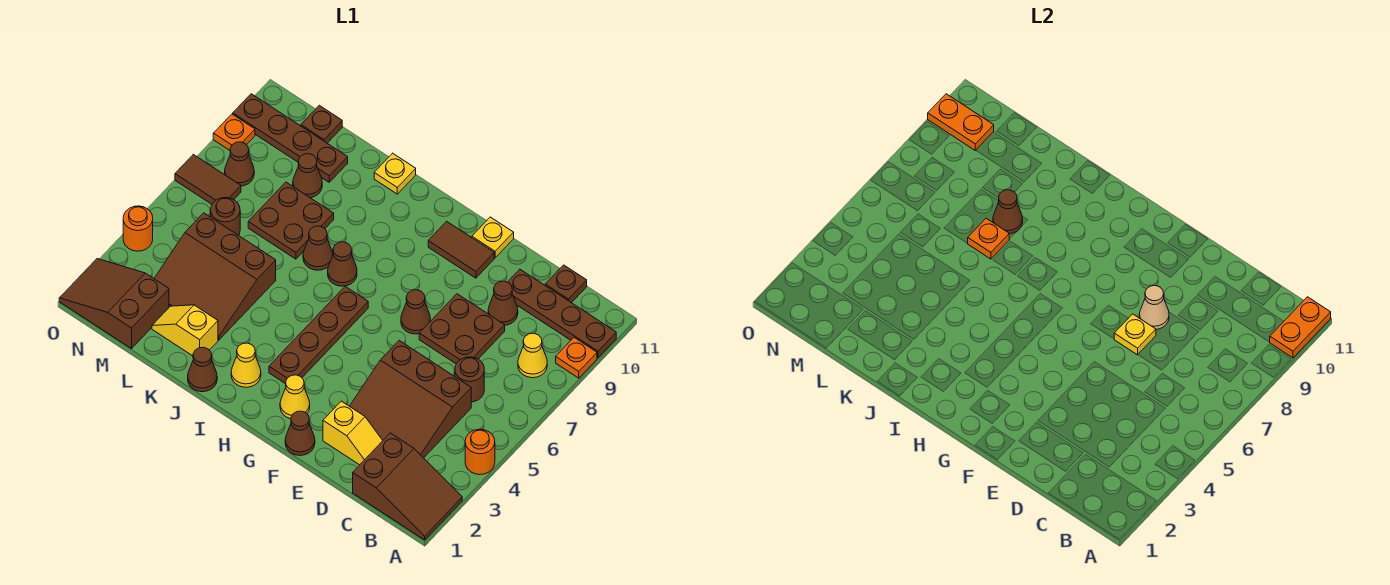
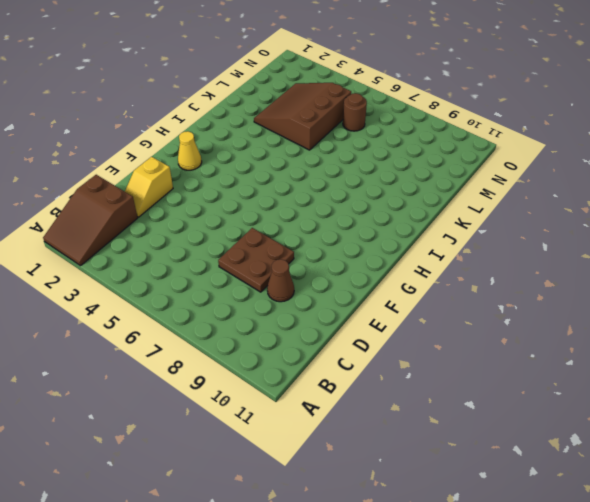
none -> orange 1x1 round brick [465,429,495,475]
none -> orange 1x1 plate [556,338,597,378]
none -> brown 1x4 plate [508,269,616,358]
none -> yellow 1x1 cone [518,333,547,378]

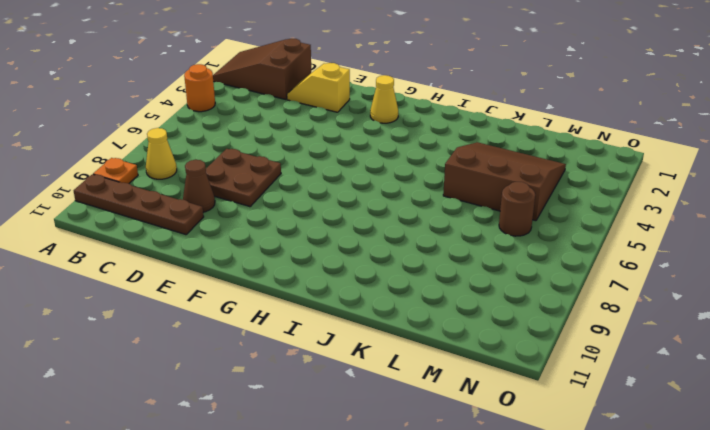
none -> brown 3x3 slope [350,341,471,458]
none -> brown 1x1 round brick [455,357,484,402]
none -> brown 1x1 plate [545,265,587,303]
none -> brown 1x1 cone [285,411,315,455]

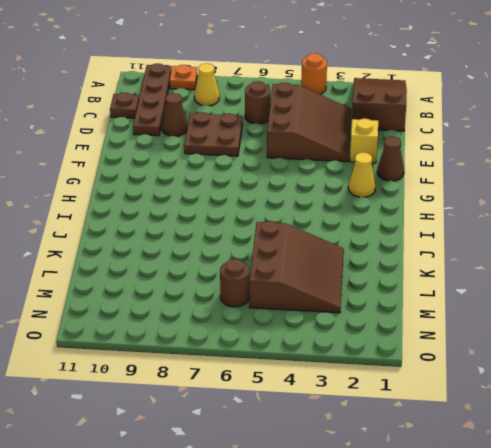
none -> brown 1x1 cone [401,290,430,334]
none -> brown 1x2 tile [428,221,494,278]
none -> yellow 1x1 plate [472,217,514,258]
none -> brown 1x4 plate [269,286,368,384]

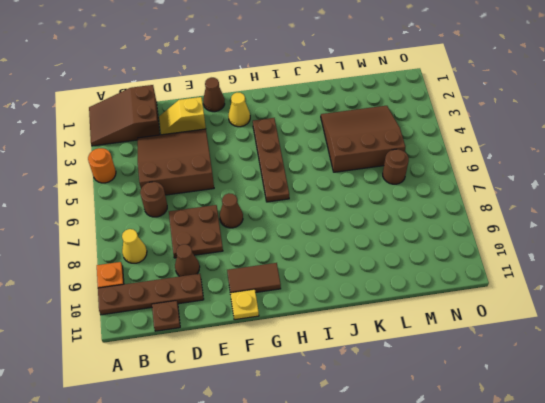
none -> yellow 1x1 cone [231,343,261,387]
none -> brown 1x1 cone [328,242,357,286]
none -> brown 1x1 cone [188,347,217,392]
none -> brown 1x1 cone [303,226,333,270]

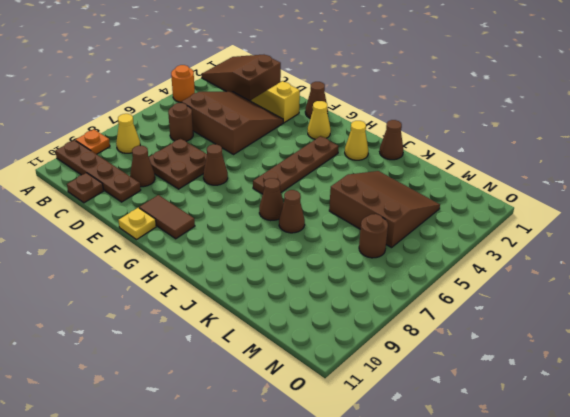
none -> yellow 1x1 plate [374,153,416,194]
none -> yellow 1x2 slope [152,305,218,356]
none -> brown 2x2 plate [248,182,334,259]
none -> brown 1x1 cone [293,154,322,198]

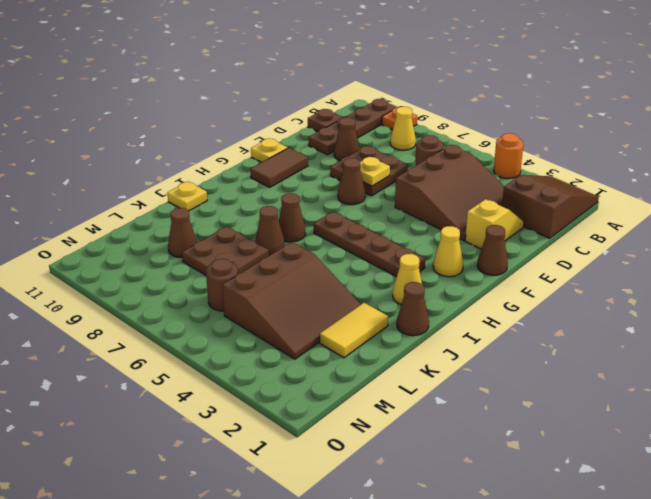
yellow 1x2 tile [320,303,388,358] -> yellow 1x2 slope [152,305,218,356]
none -> brown 1x4 plate [233,94,348,182]
none -> brown 2x3 slope [59,259,169,349]
none -> brown 1x1 plate [301,105,342,143]
none -> brown 1x2 tile [175,154,241,204]

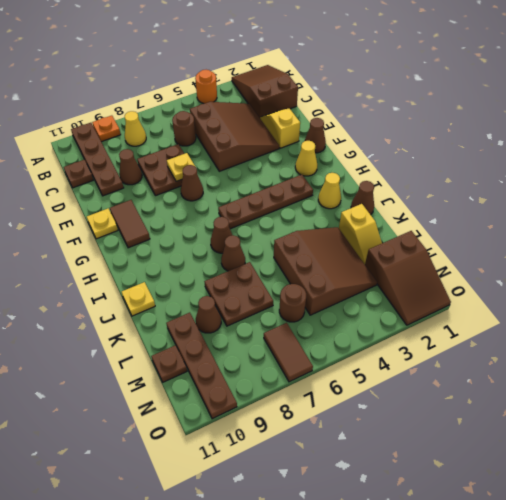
none -> brown 1x1 cone [225,142,254,186]
none -> orange 1x1 round brick [123,206,153,251]
none -> orange 1x1 plate [213,114,255,150]
none -> orange 1x2 plate [1270,297,1331,358]

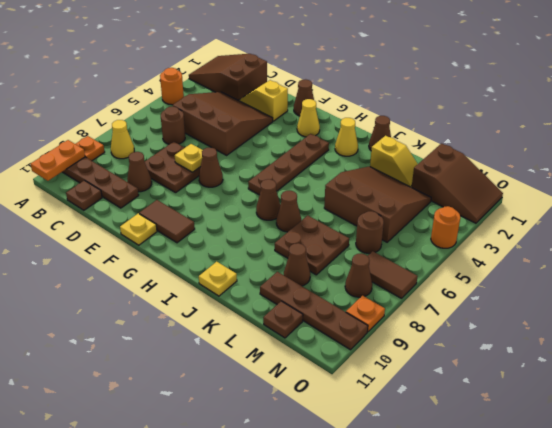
none -> tan 1x1 cone [1140,286,1169,329]
none -> orange 1x1 plate [968,218,1009,259]
none -> brown 1x1 cone [993,190,1023,234]
none -> orange 1x2 plate [928,94,994,151]

